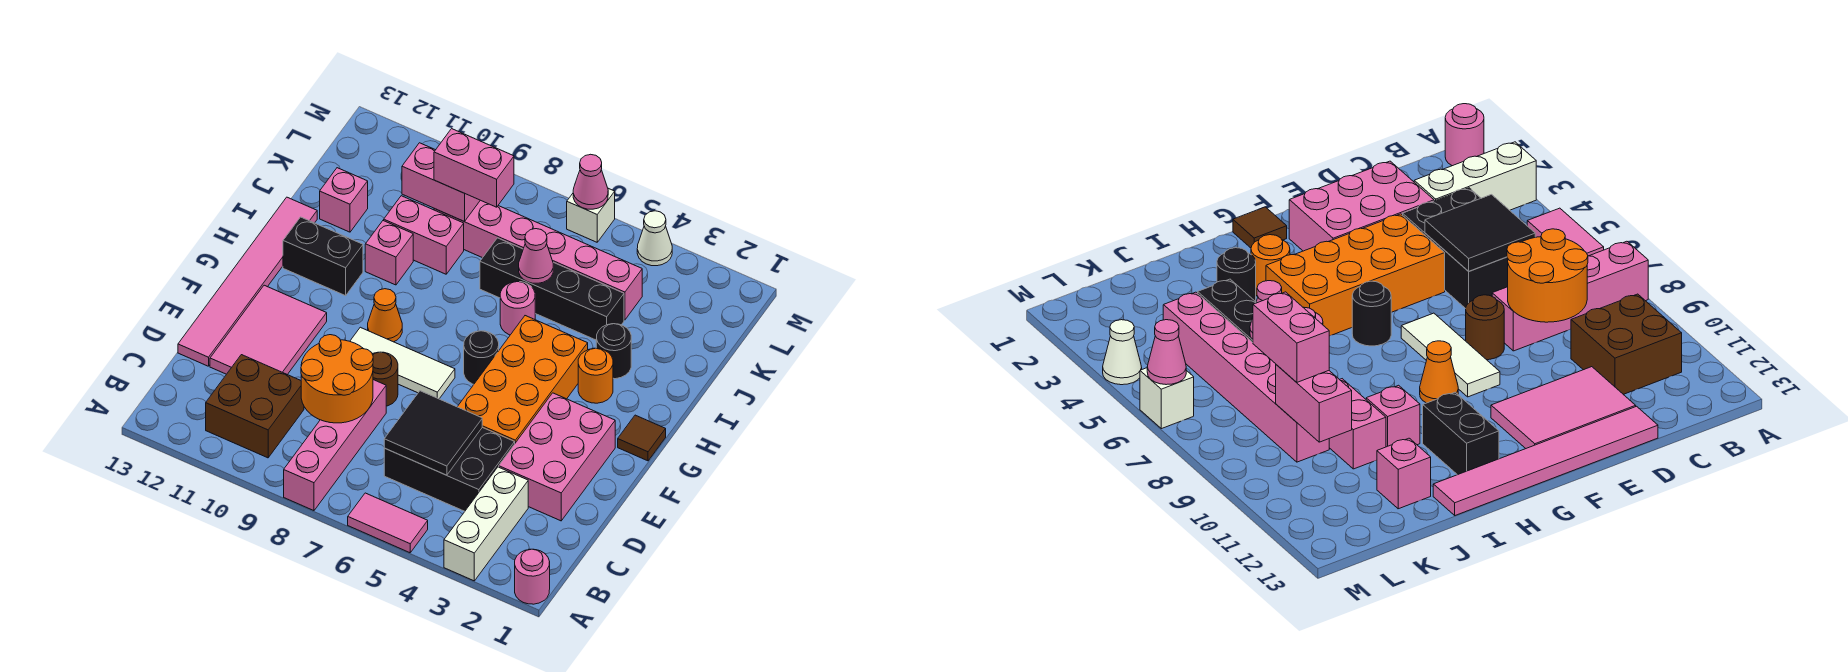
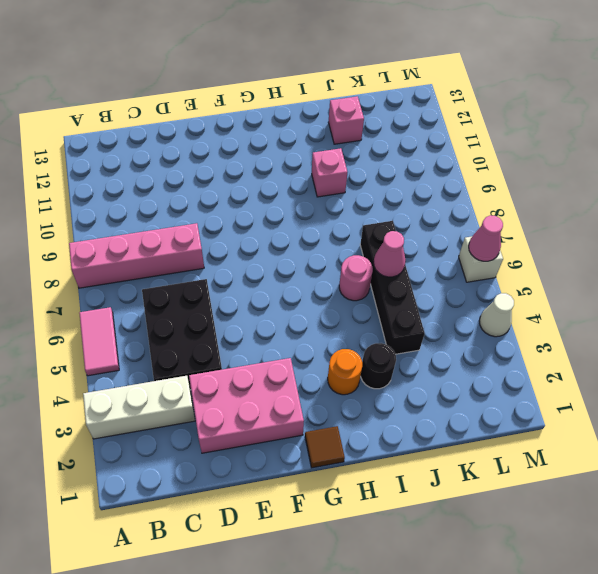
none -> pink 1x1 round brick [515,549,550,604]
none -> brown 2x2 brick [206,355,304,458]
none -> pink 2x3 tile [210,285,327,375]
none -> pink 1x6 tile [178,197,317,366]

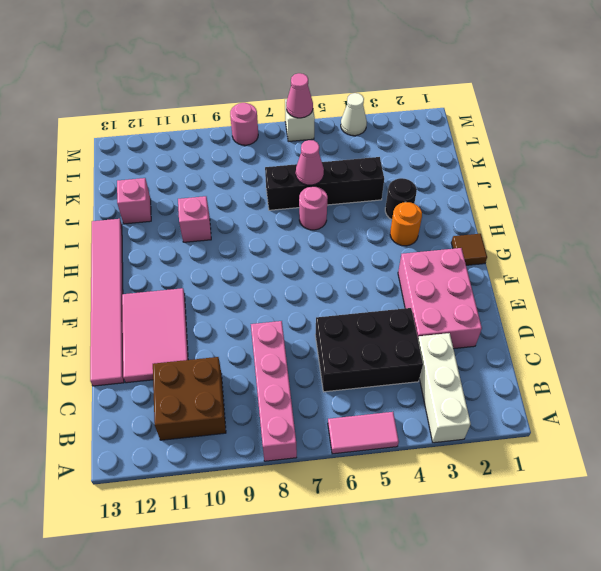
pink 1x1 round brick [230,103,258,145] -> pink 1x1 round brick moved to [515,549,550,604]
none -> orange 2x4 brick [458,316,588,443]
none -> brown 1x1 round brick [372,352,398,406]
none -> white 1x3 tile [350,327,455,399]
none -> black 1x1 round brick [464,331,499,384]

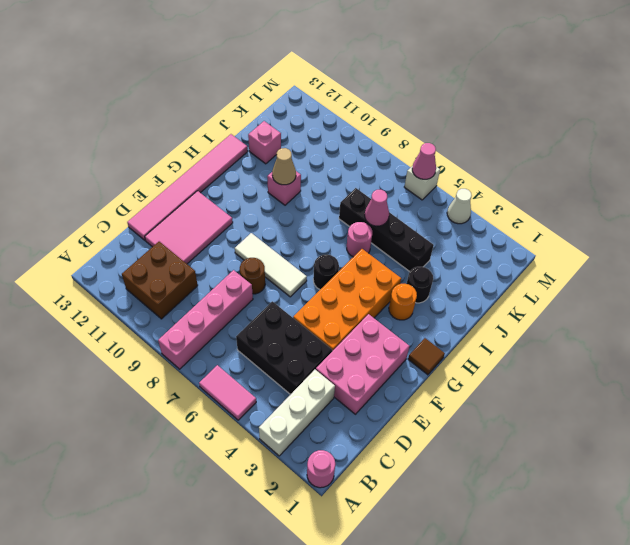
tan 1x1 cone [272,148,296,185] -> none
none -> orange 1x1 cone [368,289,402,342]
none -> black 1x2 brick [283,217,363,296]
none -> pink 1x2 brick [384,196,464,274]
none -> pink 1x6 brick [434,200,642,320]

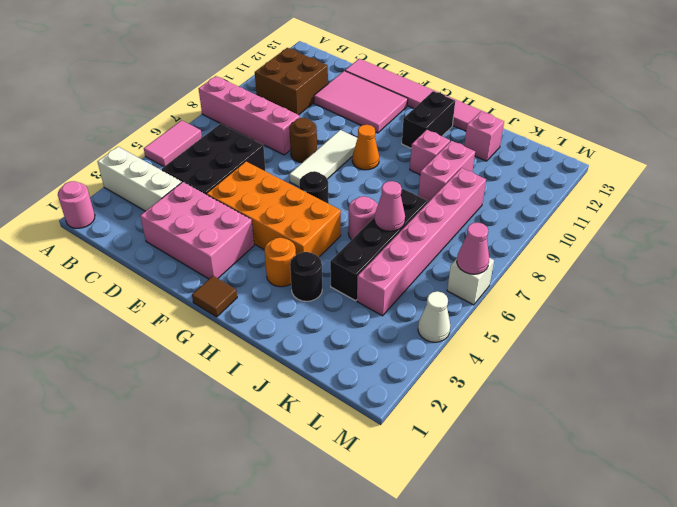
none -> black 2x2 tile [384,391,482,475]
none -> orange 2x2 round brick [301,335,373,423]
none -> pink 1x2 brick [402,143,480,221]
none -> pink 1x2 brick [434,129,514,207]

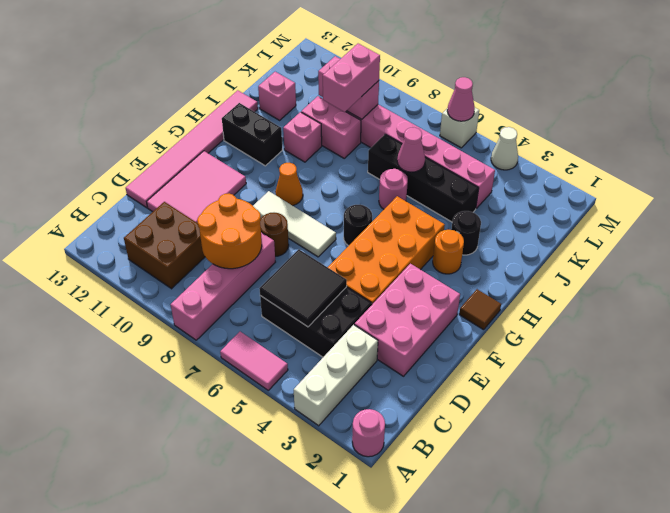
pink 1x2 brick [323,44,380,112] -> pink 1x2 brick turned to [434,129,514,207]

